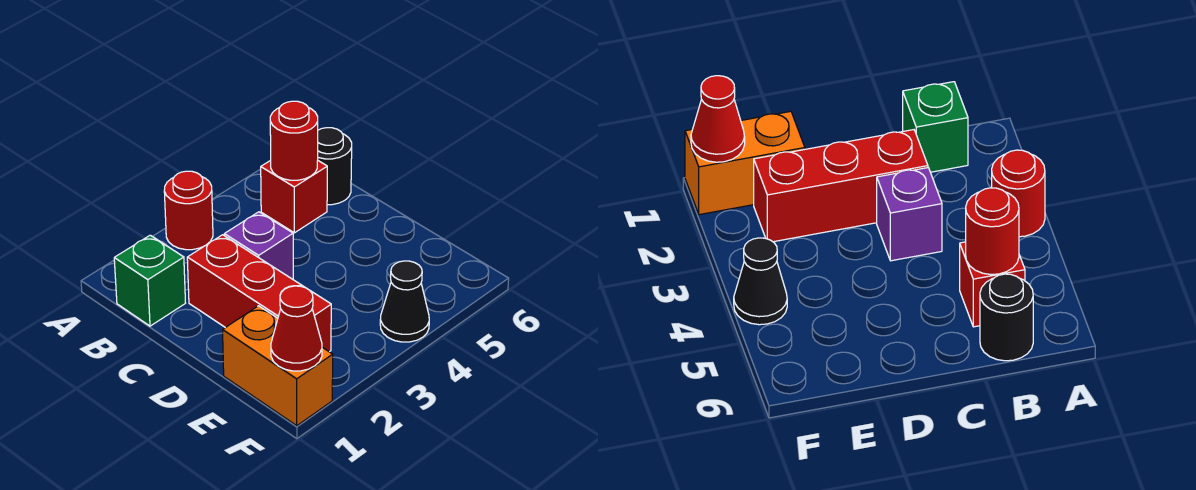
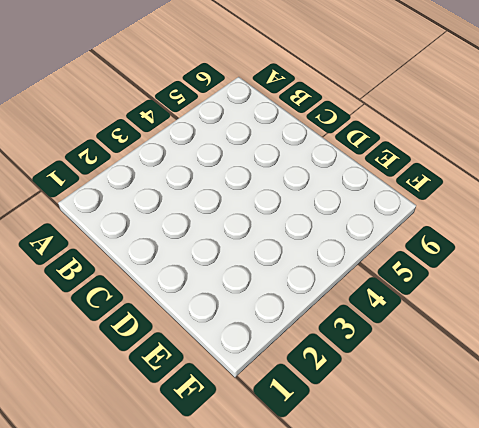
none -> red 1x1 round brick [164,171,213,250]
none -> green 1x1 brick [114,235,185,326]

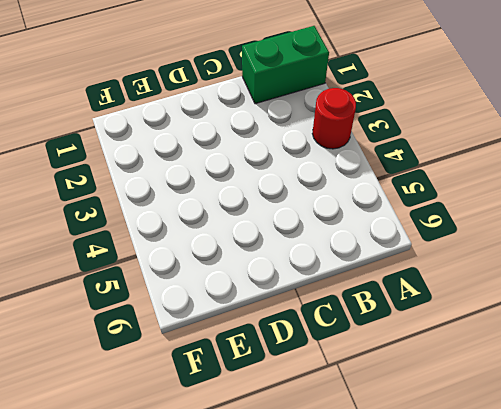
green 1x2 brick [242,26,329,104] -> green 1x1 brick [114,235,185,326]
none -> red 1x1 brick [261,160,327,233]
none -> black 1x1 round brick [318,128,352,205]

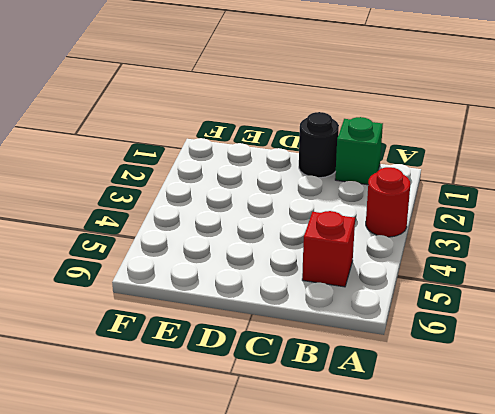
black 1x1 round brick [299,112,339,178] -> black 1x1 round brick moved to [318,128,352,205]
none -> red 1x3 brick [187,235,331,352]
none -> purple 1x1 brick [224,212,293,279]

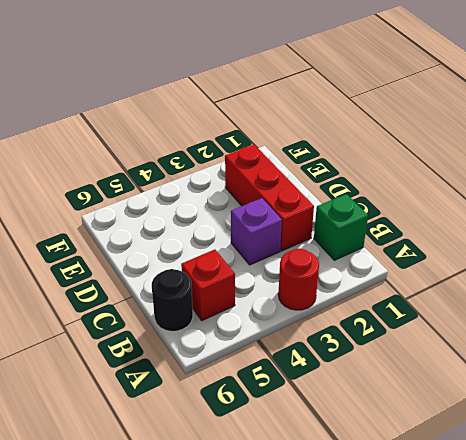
none -> orange 1x2 brick [223,306,333,426]
none -> black 1x1 cone [380,261,429,342]

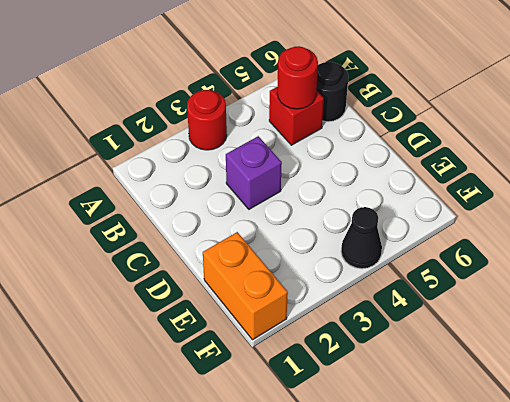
none -> green 1x1 brick [114,235,185,326]
none -> red 1x3 brick [187,235,331,352]

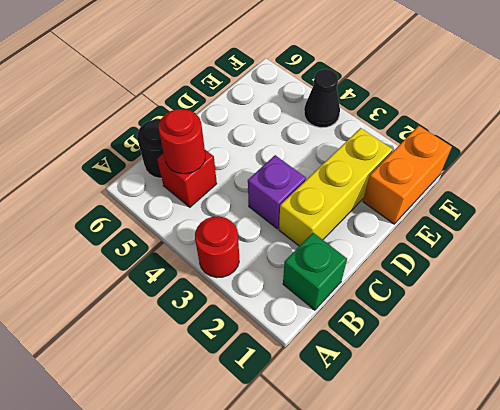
yellow 1x3 brick [279,128,392,246] -> red 1x3 brick [187,235,331,352]
none -> red 1x1 cone [271,286,322,371]

